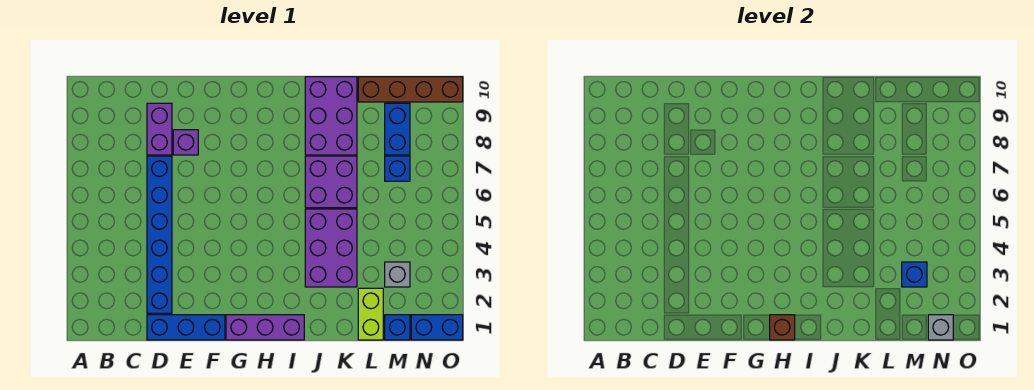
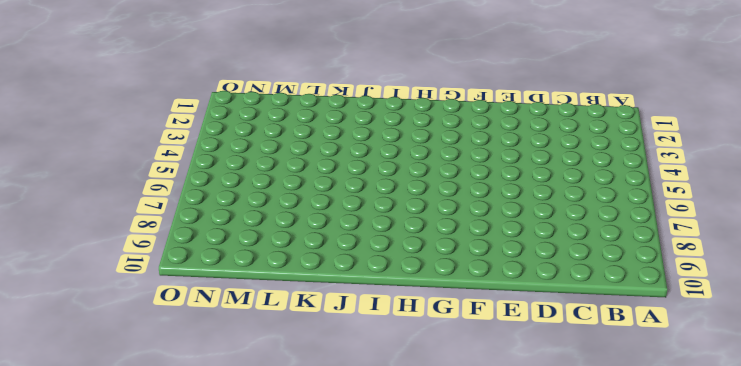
none -> blue 1x3 brick [147,315,225,340]
none -> blue 1x6 brick [147,156,172,313]
none -> purple 1x2 brick [147,103,172,155]

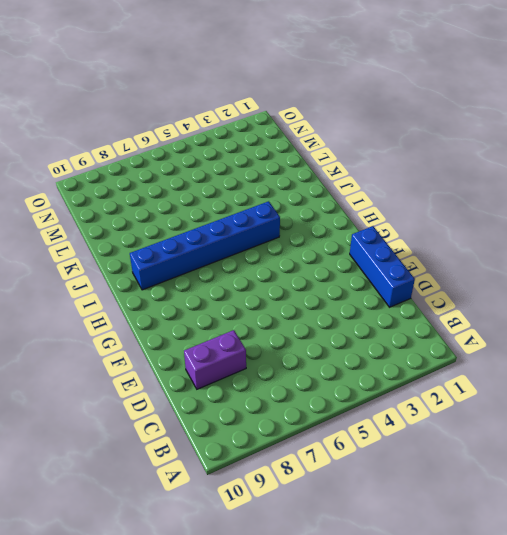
blue 1x6 brick [130,201,280,290] -> blue 1x6 brick moved to [147,156,172,313]
none -> purple 1x1 brick [173,130,198,155]
none -> purple 1x3 brick [226,315,304,340]
none -> purple 2x3 brick [305,209,357,287]

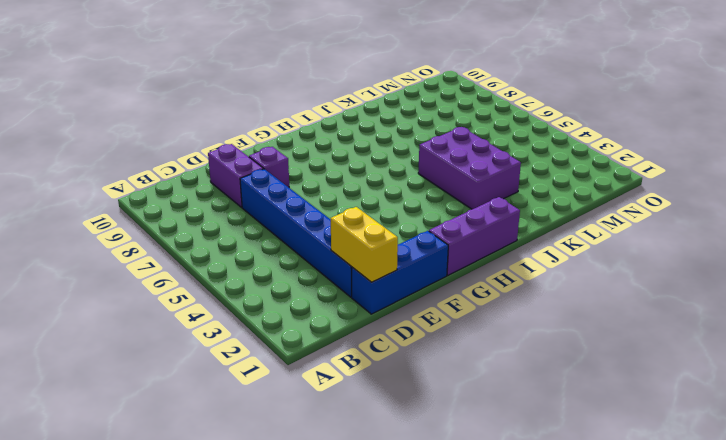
yellow 1x2 brick [331,207,398,282] -> none
none -> purple 2x2 brick [305,156,357,208]
none -> purple 2x3 brick [305,77,357,155]
none -> lime 1x2 brick [358,288,383,340]

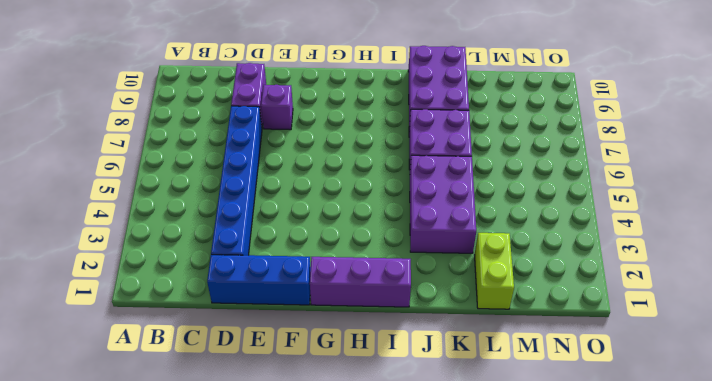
none -> brown 1x4 brick [358,77,463,102]
none -> blue 1x1 brick [385,315,410,340]
none -> grey 1x1 brick [385,262,410,287]

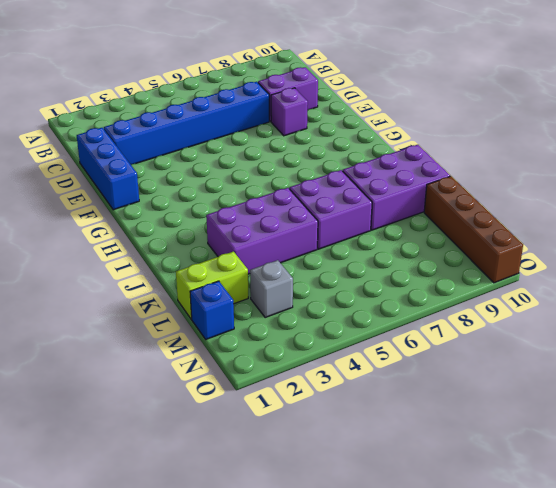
none -> purple 1x3 brick [226,315,304,340]
none -> blue 1x1 brick [385,156,410,181]
none -> blue 1x2 brick [385,103,410,155]

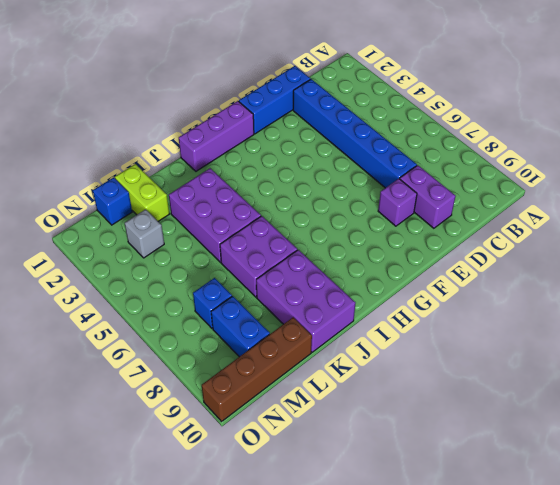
none -> blue 1x2 brick [411,315,463,340]
none -> brown 1x1 brick [770,315,795,340]
none -> blue 1x1 brick [902,262,927,287]

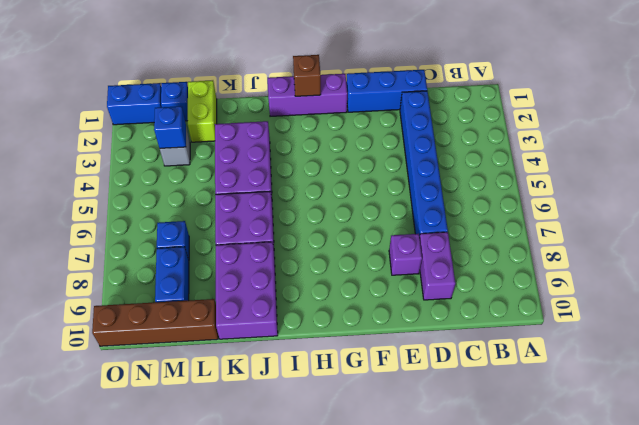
none -> grey 1x1 brick [928,315,953,340]

